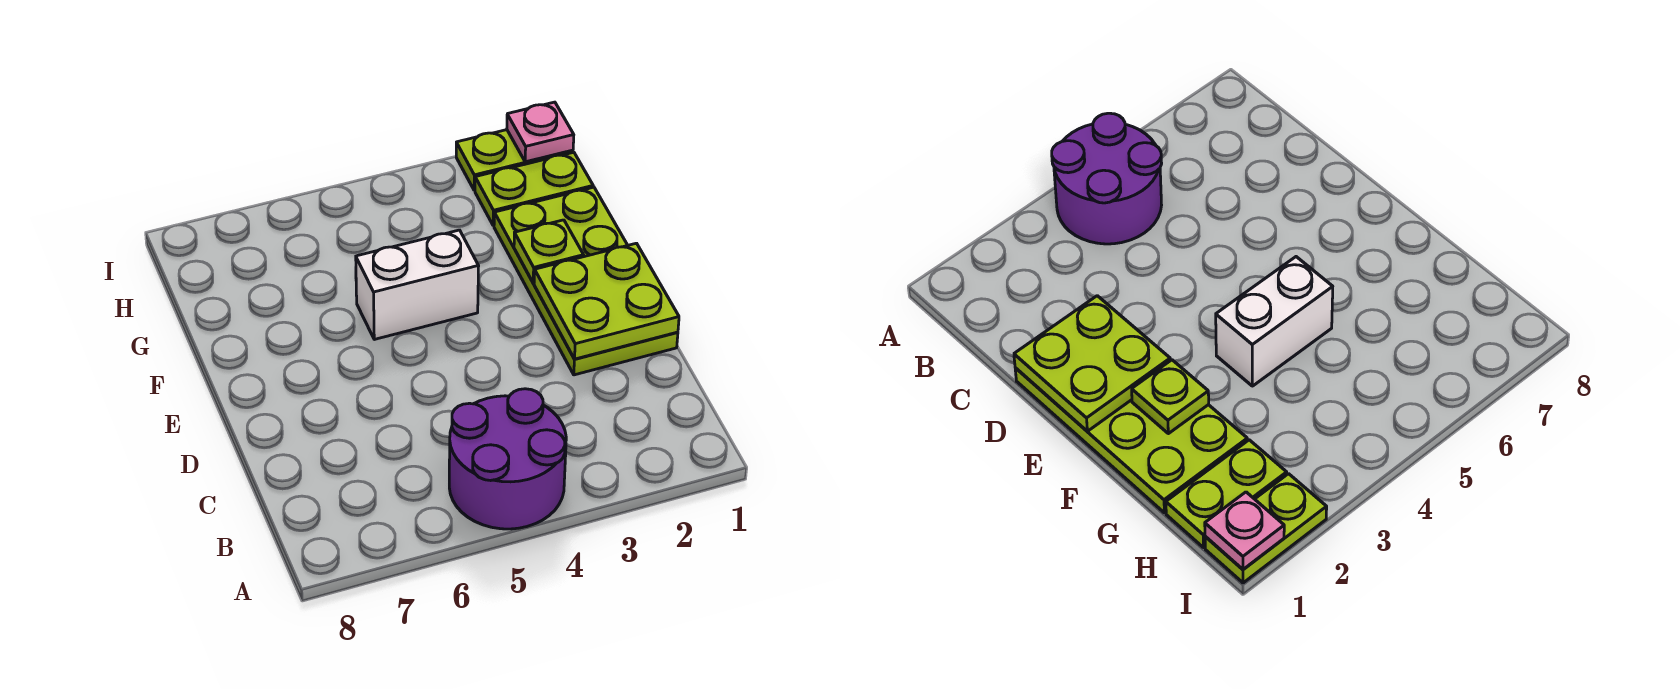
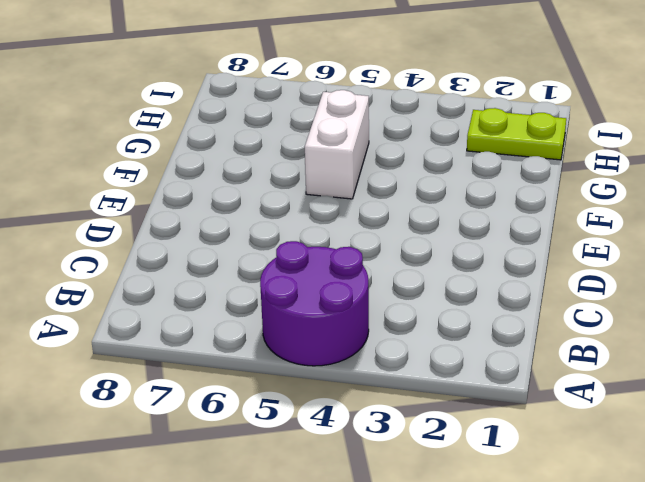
white 1x2 brick [305,90,369,199] -> white 1x2 brick turned to [356,230,479,339]
none -> lime 2x4 plate [494,187,678,375]
none -> lime 1x2 plate [456,130,573,190]

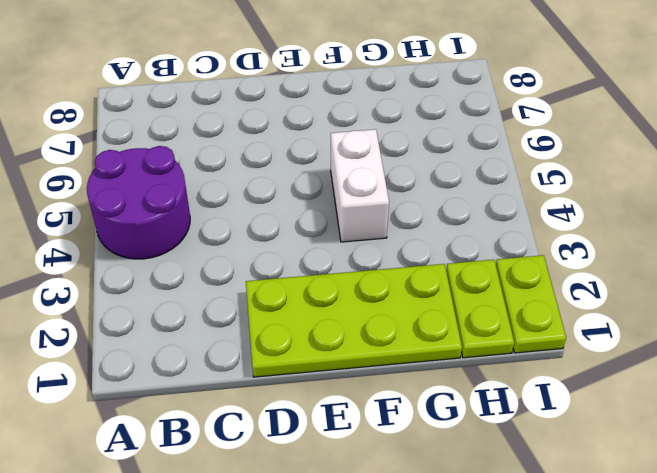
none -> lime 2x2 plate [534,243,679,359]
none -> lime 1x1 plate [514,220,584,283]

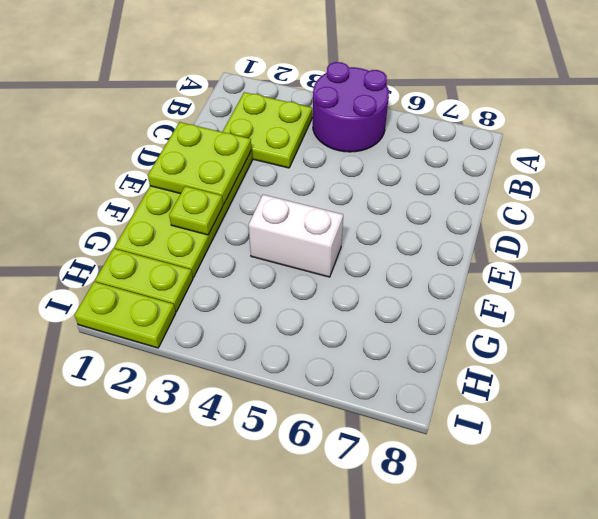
lime 2x2 plate [223,92,312,168] -> none
none -> pink 1x1 plate [507,102,574,162]

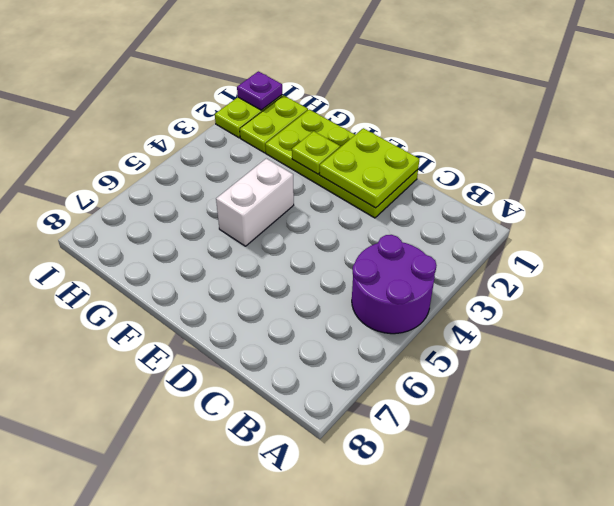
purple 1x1 plate [237,71,282,110] -> pink 1x1 plate [507,102,574,162]

